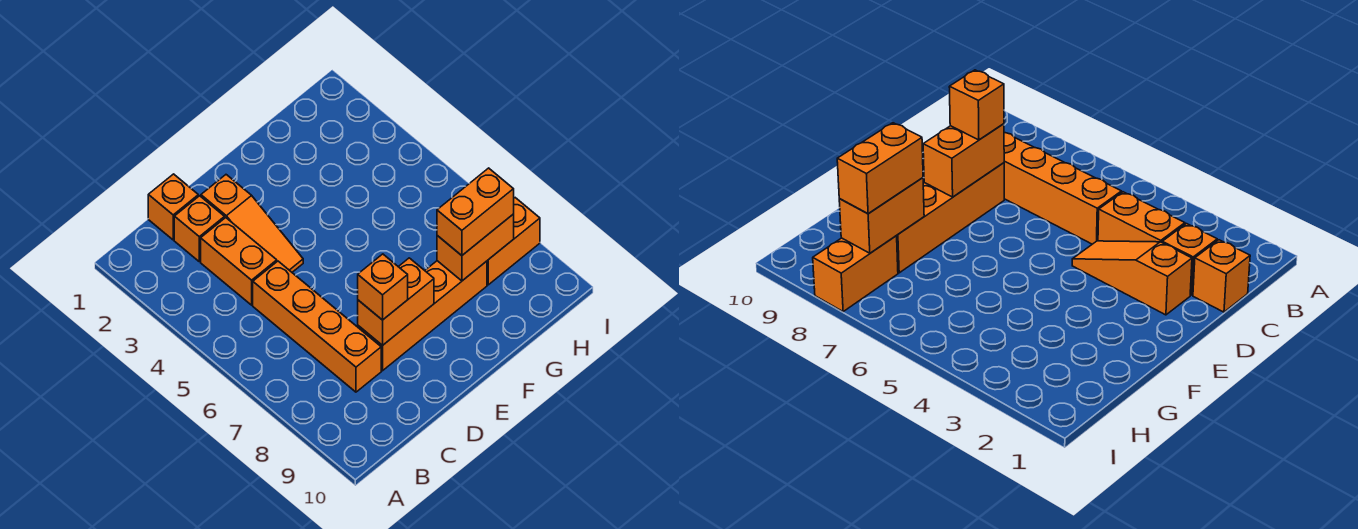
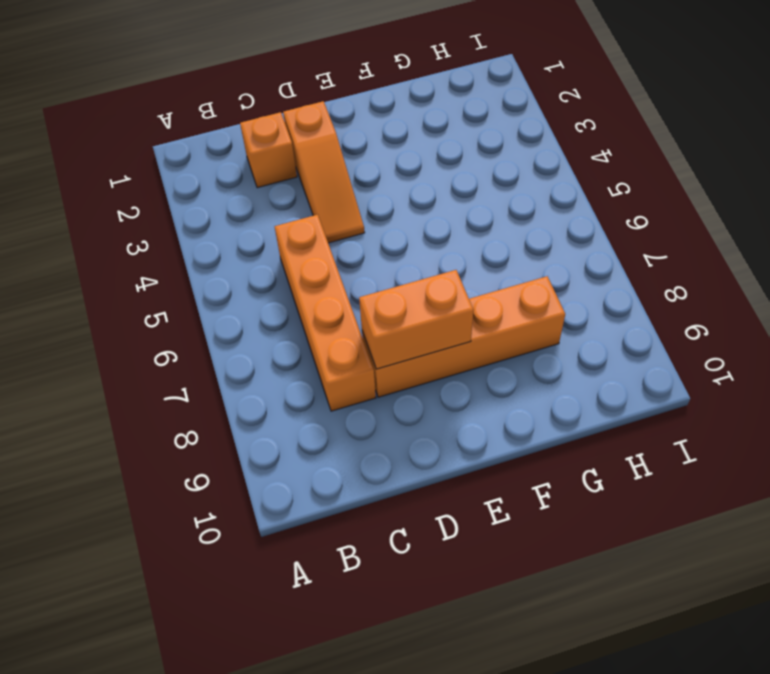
none -> orange 1x1 brick [148,174,198,240]
none -> orange 1x2 brick [201,218,277,305]

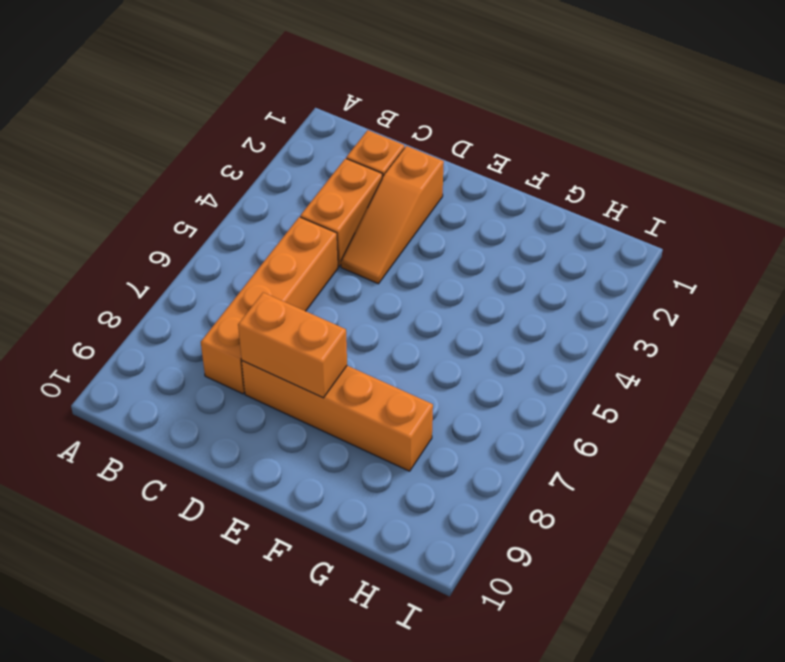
none -> orange 1x1 brick [148,174,198,240]
none -> orange 1x2 brick [487,198,540,285]

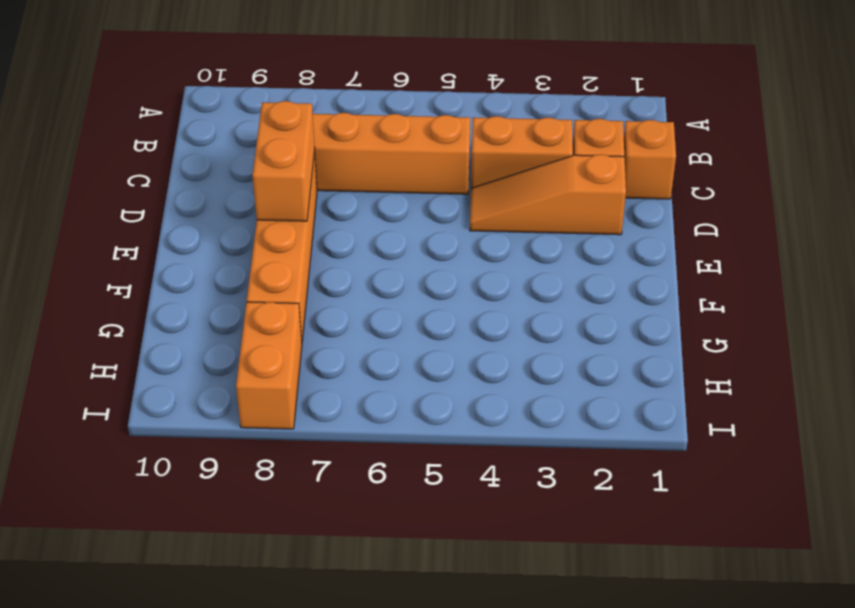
none -> orange 1x2 brick [437,214,514,281]
none -> orange 1x1 brick [358,254,408,320]

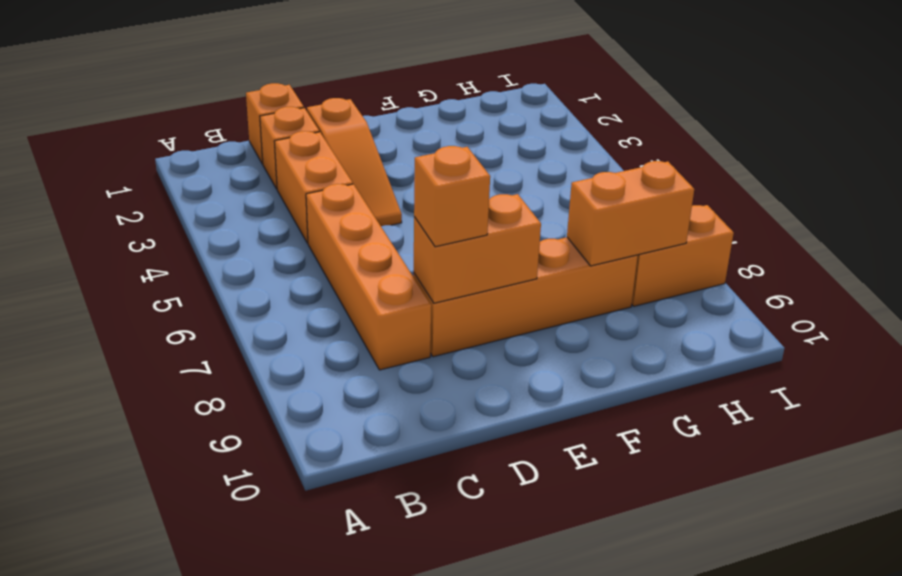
none -> orange 1x2 brick [437,168,514,255]

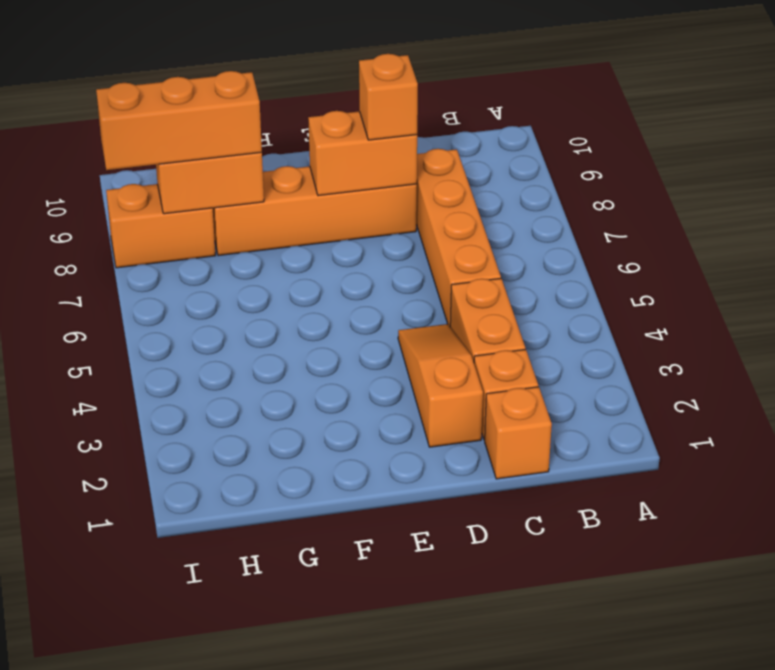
orange 1x3 brick [96,71,262,170] -> orange 1x2 brick [437,168,514,255]

